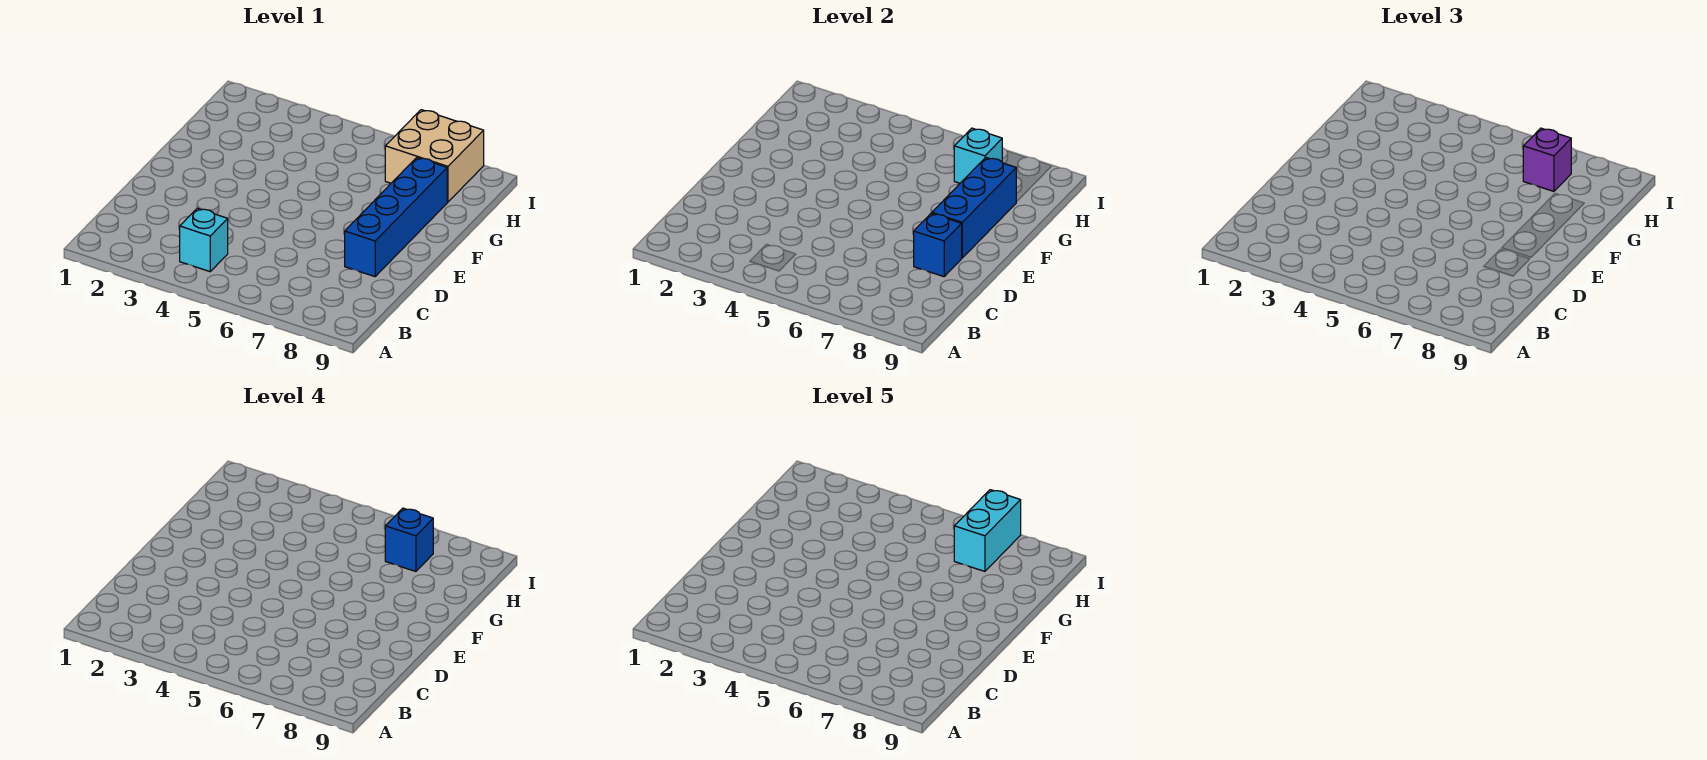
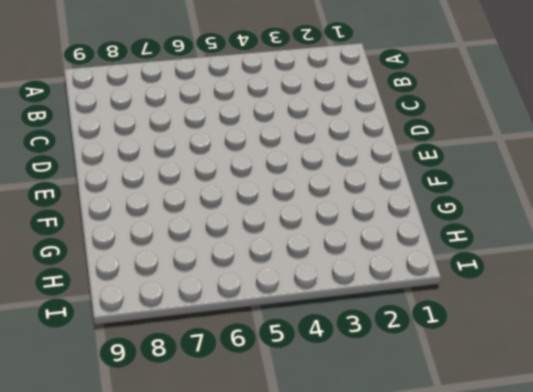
none -> cyan 1x1 brick [180,208,228,272]
none -> blue 1x4 brick [345,158,447,277]

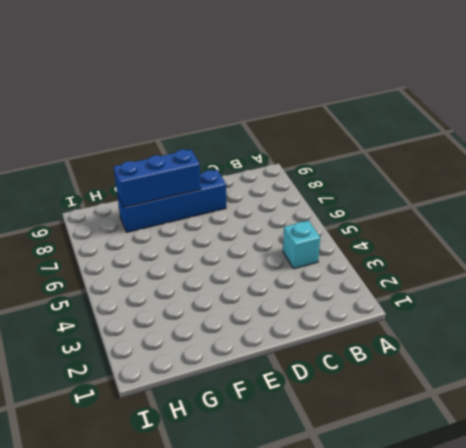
none -> tan 2x2 brick [385,110,484,202]
none -> blue 1x1 brick [914,213,962,277]

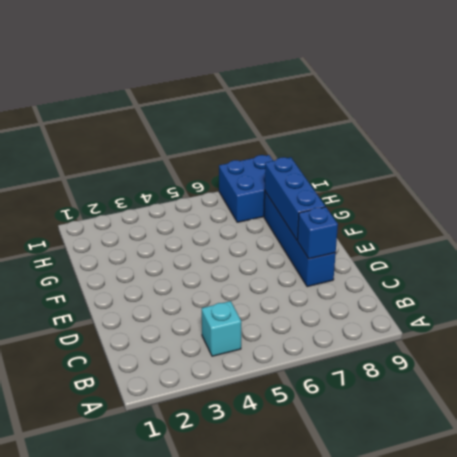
blue 2x2 brick [219,155,273,222] -> tan 2x2 brick [385,110,484,202]
none -> cyan 1x1 brick [954,128,1002,183]
none -> purple 1x1 brick [1523,128,1571,191]

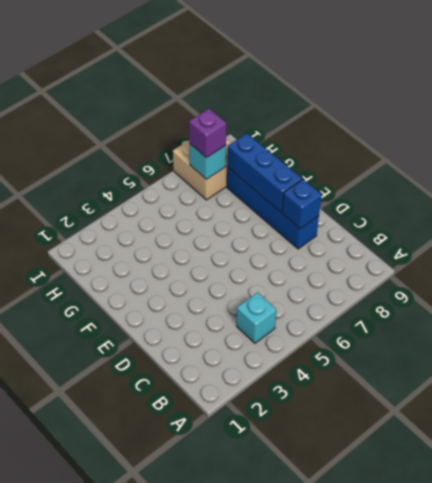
none -> blue 1x1 brick [385,508,433,571]
none -> cyan 1x2 brick [954,490,1021,571]

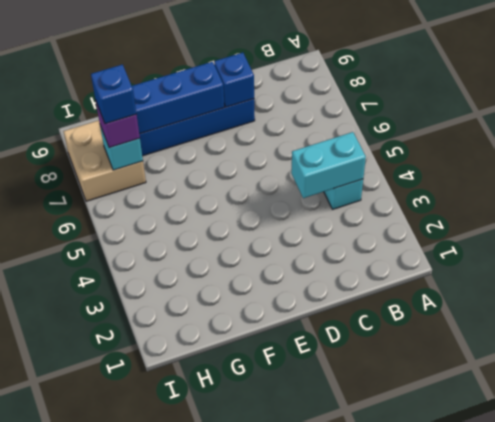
cyan 1x2 brick [291,132,366,198] -> cyan 1x2 brick moved to [954,490,1021,571]

